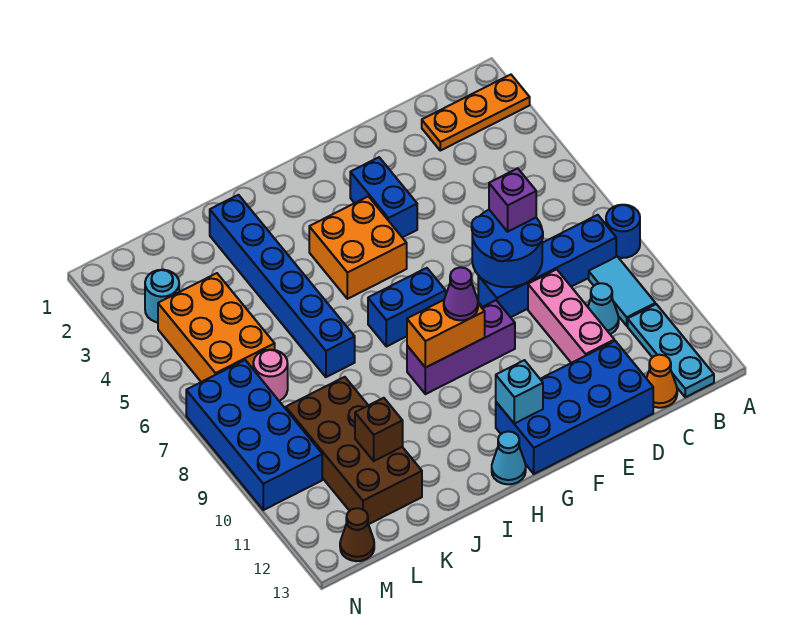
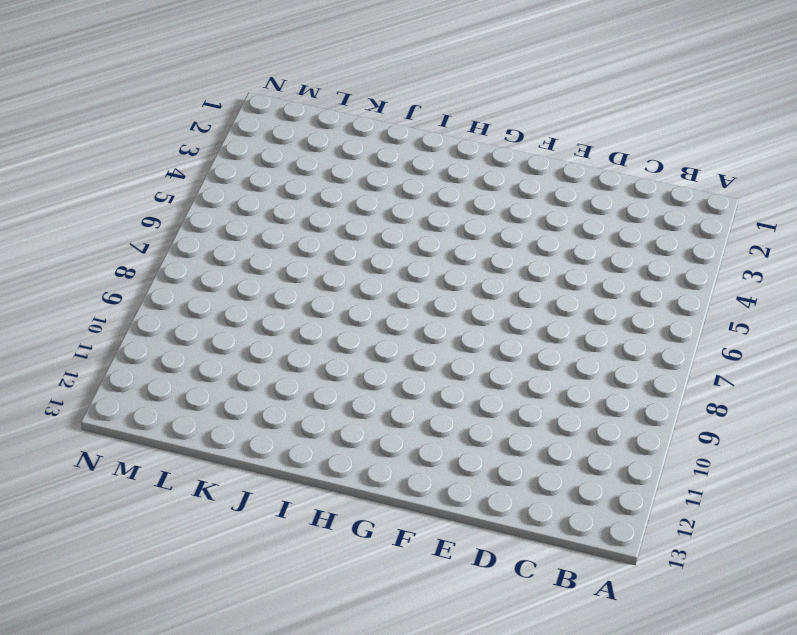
none -> orange 1x3 plate [422,75,530,151]
none -> blue 1x1 round brick [606,205,640,258]
none -> blue 1x4 brick [478,215,616,317]

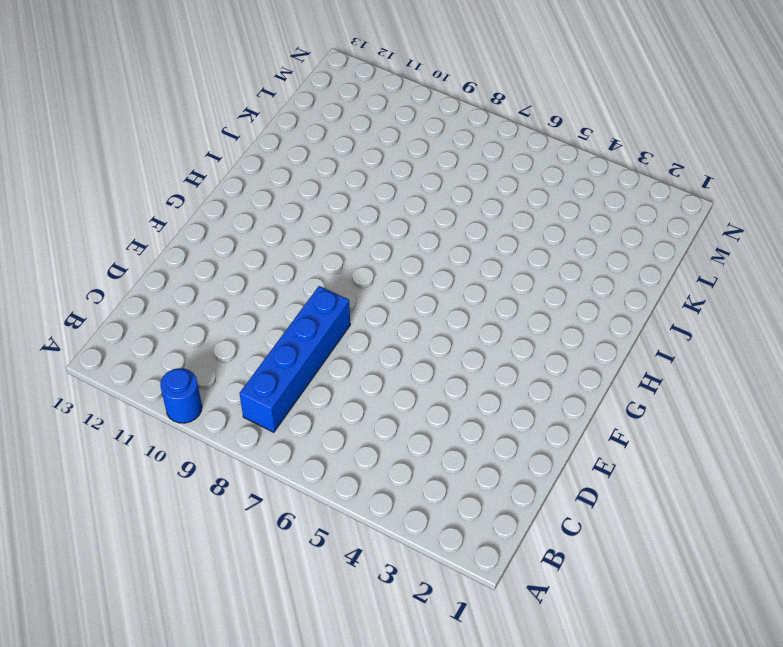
blue 1x1 round brick [160,368,202,423] -> blue 1x1 round brick moved to [606,205,640,258]
none -> orange 1x3 plate [422,75,530,151]
none -> cyan 1x2 tile [589,257,655,326]
none -> cyan 1x3 plate [628,304,714,397]

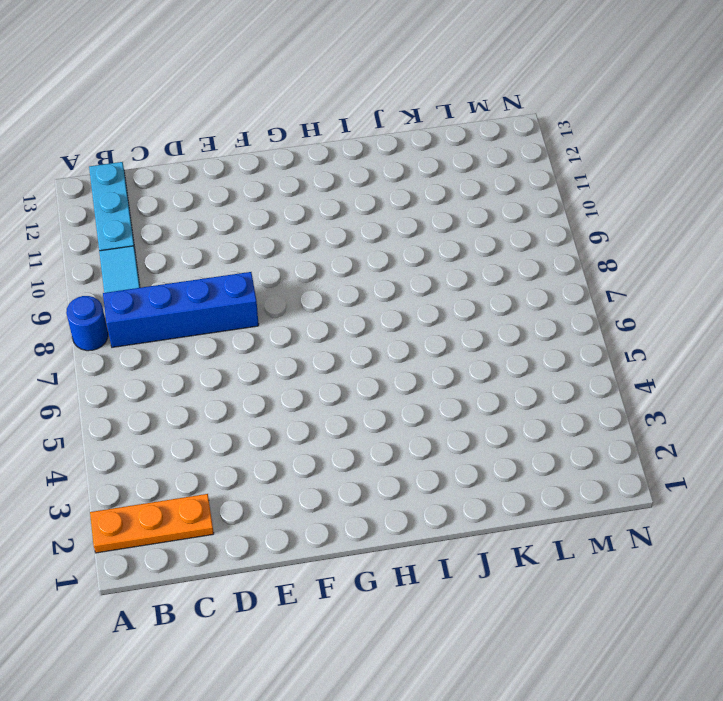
none -> cyan 1x1 cone [588,283,619,334]
none -> orange 1x1 cone [646,355,677,408]
none -> pink 1x3 brick [528,269,614,363]

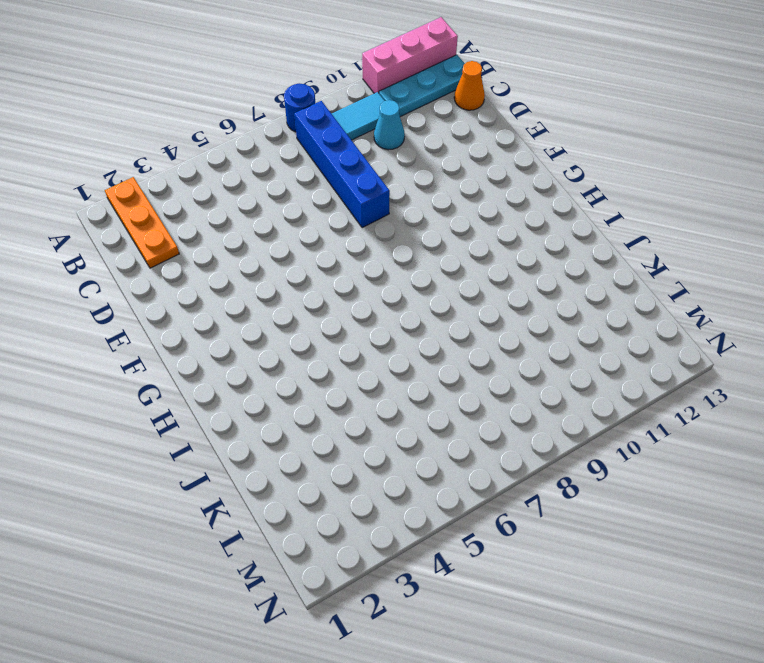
pink 1x3 brick [362,17,458,93] -> pink 1x3 brick moved to [528,269,614,363]
none -> blue 2x4 brick [496,341,653,474]
none -> blue 1x2 brick [350,157,417,237]
none -> purple 1x3 brick [407,300,515,394]

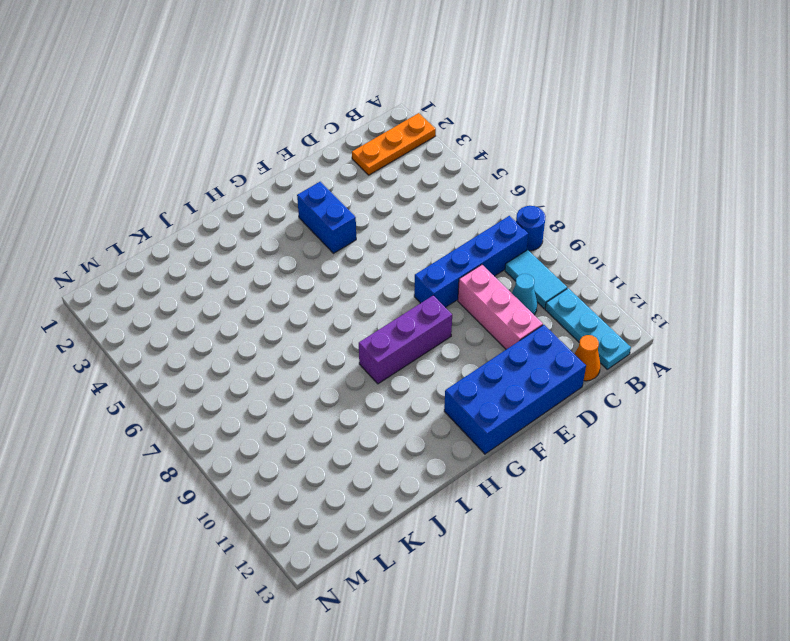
none -> orange 2x2 brick [309,196,407,299]
none -> blue 1x2 brick [368,268,446,347]
none -> cyan 1x1 cone [492,431,526,484]

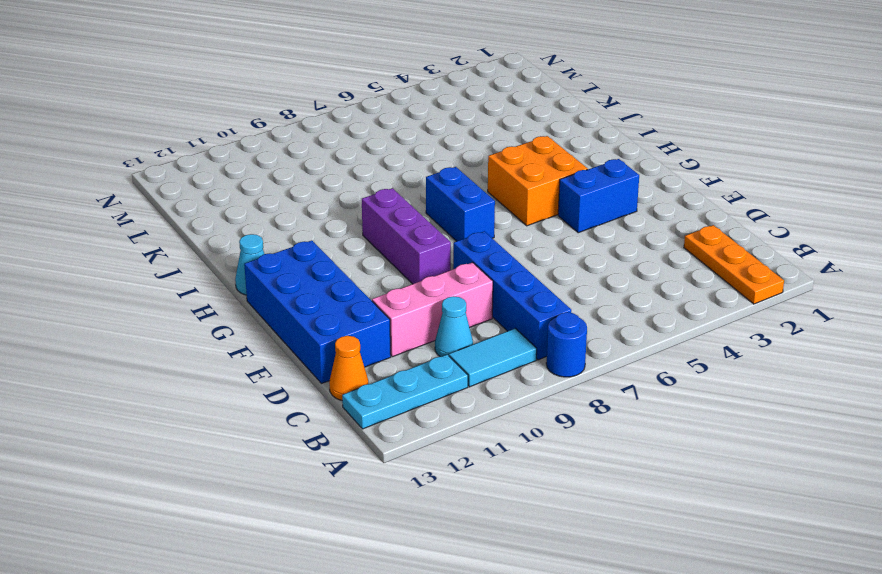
none -> blue 1x6 brick [210,195,355,377]
none -> brown 2x4 brick [286,377,422,524]
none -> orange 2x3 brick [158,273,275,382]

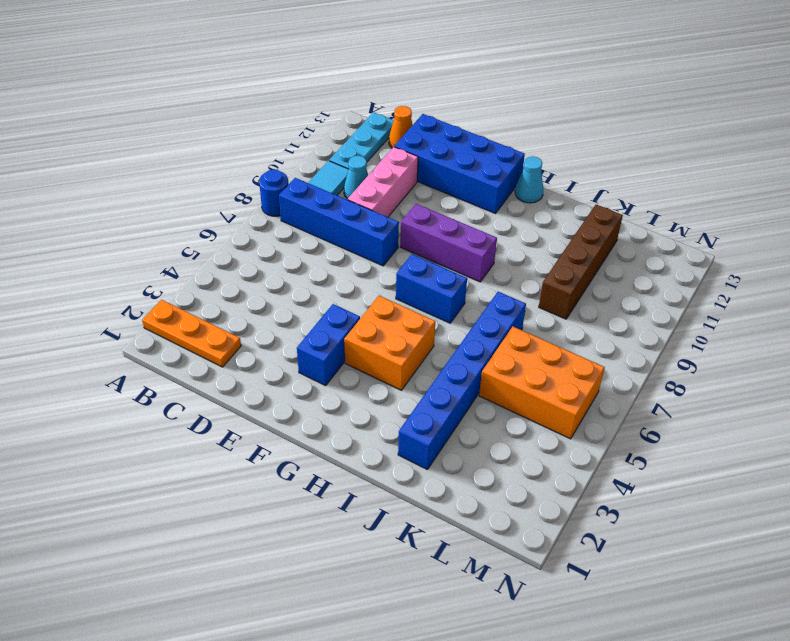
orange 2x3 brick [479,327,605,439] -> orange 2x3 brick turned to [158,273,275,382]
brown 1x4 brick [539,205,623,319] -> brown 2x4 brick [286,377,422,524]
none -> pink 1x1 round brick [253,350,288,401]
none -> cyan 1x1 round brick [145,270,179,322]
none -> blue 2x4 brick [186,360,322,510]

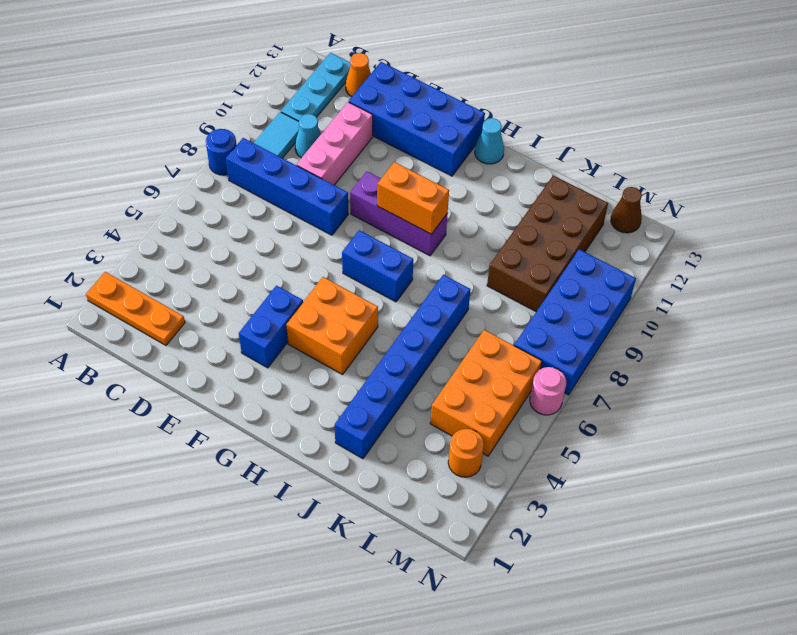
orange 1x1 round brick [448,429,484,477] -> cyan 1x1 round brick [145,270,179,322]
pink 1x1 round brick [530,367,566,415] -> pink 1x1 round brick moved to [253,350,288,401]
none -> blue 2x2 round brick [472,210,543,287]
none -> cyan 1x1 brick [496,360,543,424]
none -> brown 1x1 brick [355,398,403,461]

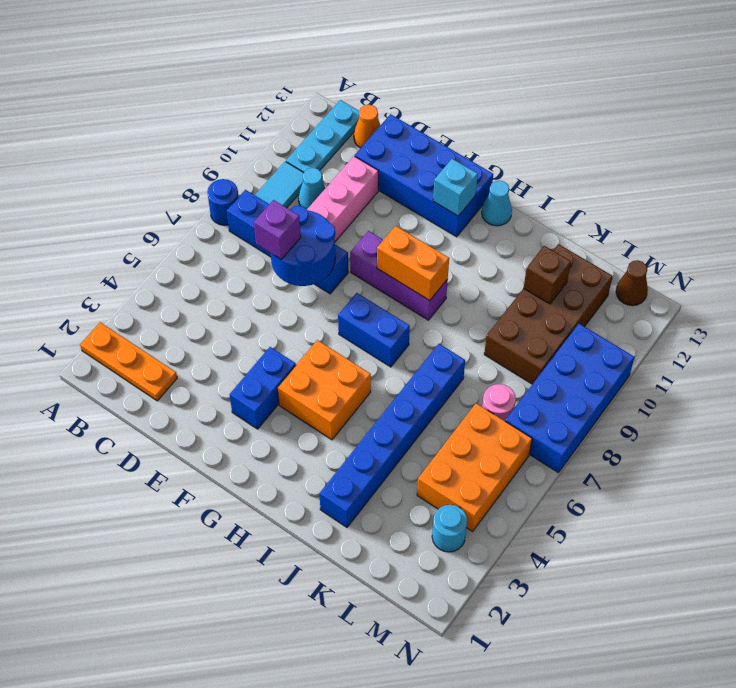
none -> purple 1x1 cone [444,267,478,320]

